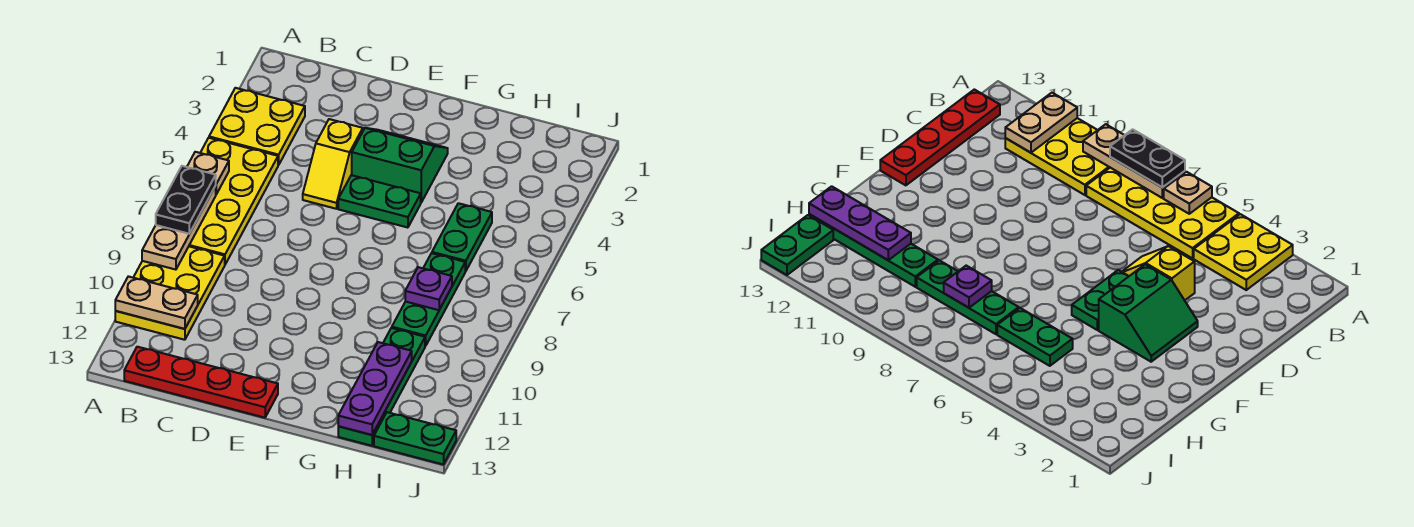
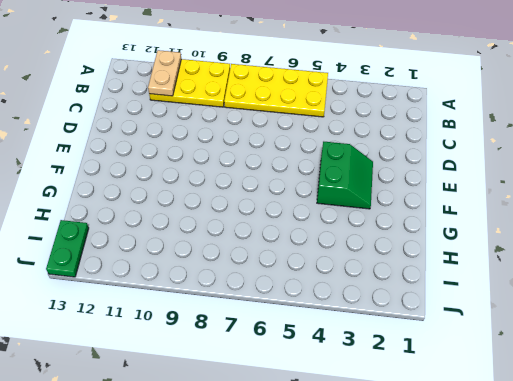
none -> yellow 2x2 plate [209,88,305,165]
none -> red 1x4 plate [124,347,278,418]
none -> yellow 1x2 slope [303,119,363,209]

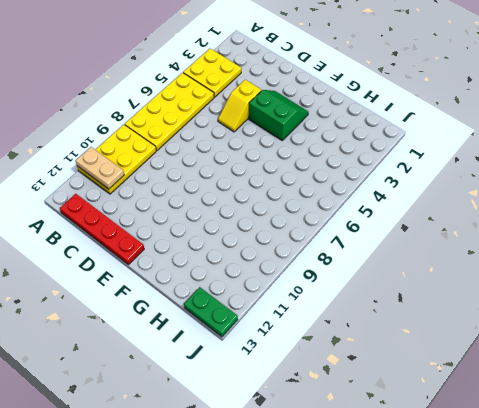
none -> green 1x2 plate [338,175,421,228]
none -> green 1x2 plate [432,203,492,271]
none -> green 1x3 plate [392,253,465,346]

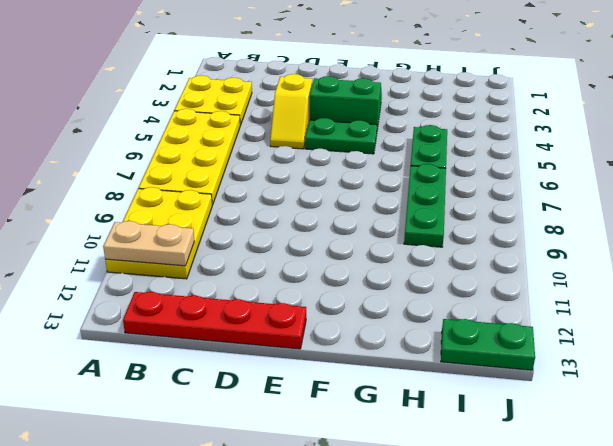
none -> green 1x4 plate [338,328,425,446]
none -> tan 1x1 plate [187,152,229,194]
none -> tan 1x3 plate [142,186,216,270]

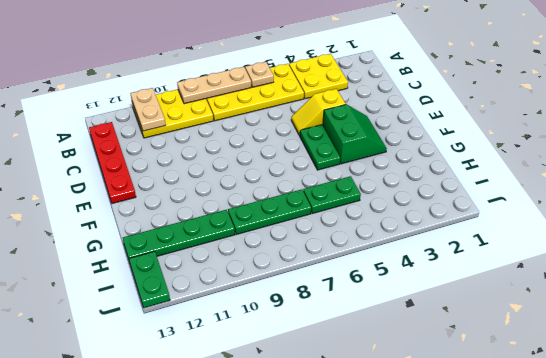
none -> purple 1x1 plate [405,267,452,310]
none -> purple 1x3 plate [338,342,412,435]
none -> black 1x2 plate [156,166,216,234]

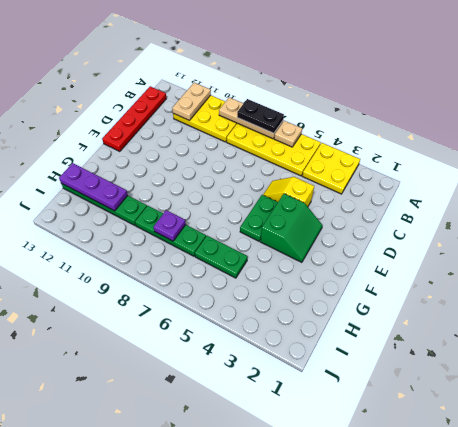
none -> green 1x2 plate [374,412,456,464]

